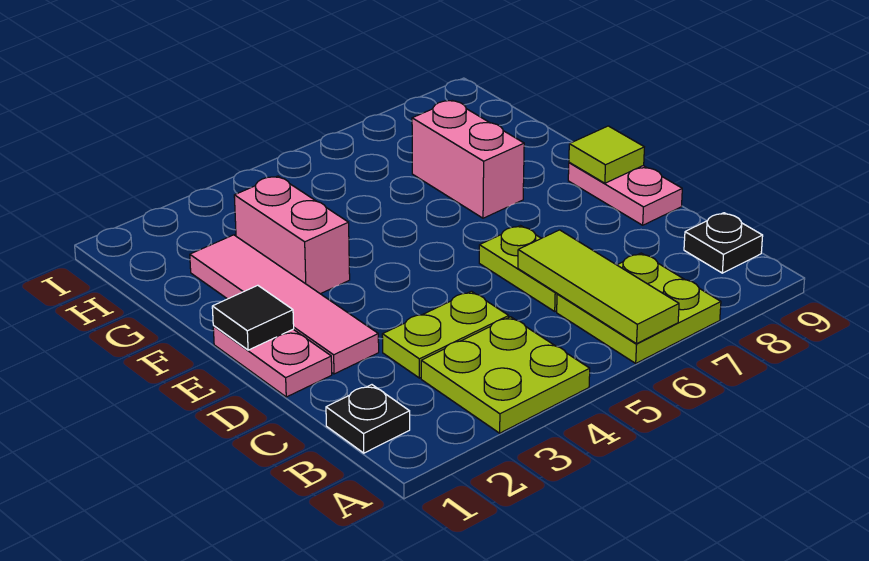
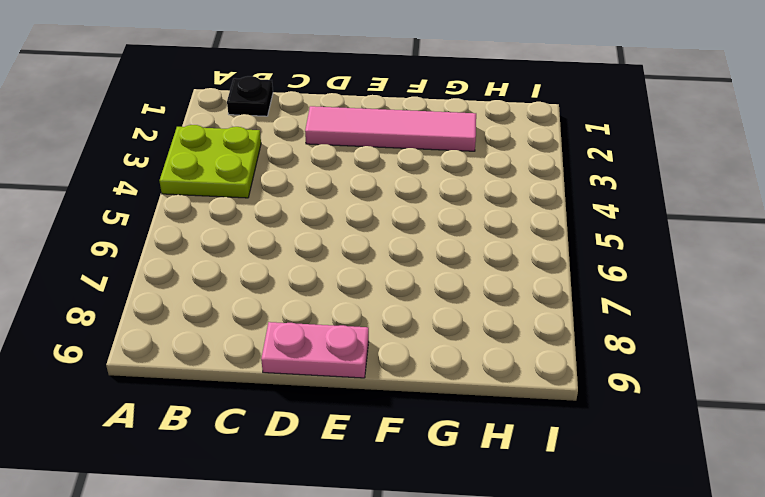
none -> lime 2x2 plate [557,253,721,363]
none -> black 1x1 plate [684,213,763,273]
none -> lime 1x2 plate [382,291,509,378]

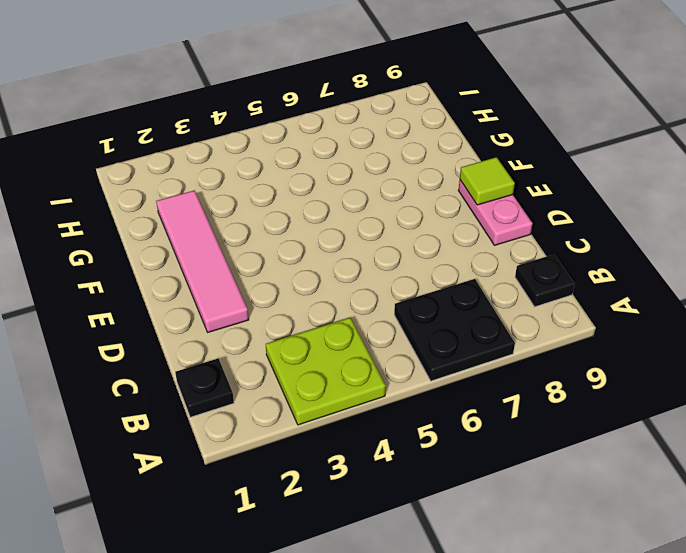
black 2x2 plate [394,279,515,381] -> lime 2x2 plate [557,253,721,363]
none -> lime 1x2 plate [382,291,509,378]
none -> lime 1x2 plate [479,226,557,311]
none -> pink 1x2 plate [213,326,332,397]

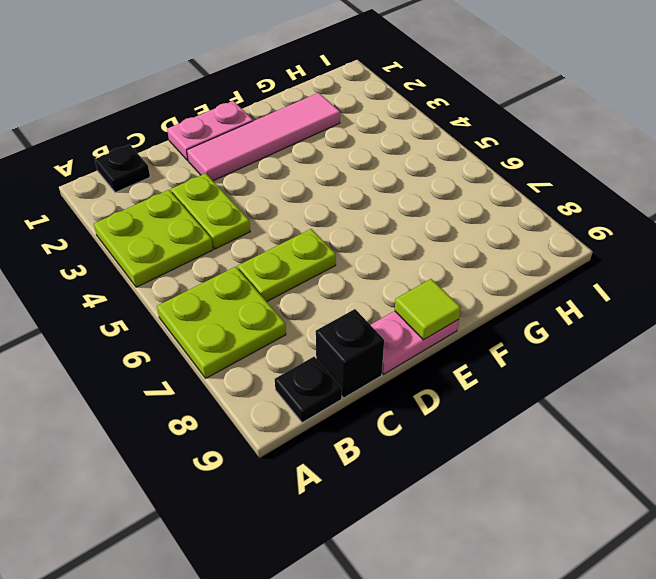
black 1x1 brick [316,309,384,398] -> none
none -> pink 1x2 brick [234,176,350,294]
none -> pink 1x2 brick [412,100,524,218]
none -> lime 1x3 tile [518,230,679,344]

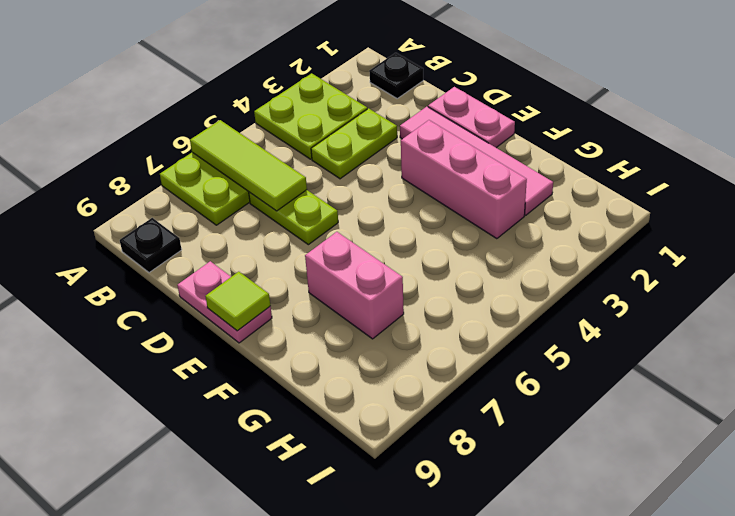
pink 1x3 brick [401,120,527,239] -> pink 1x2 brick [234,176,350,294]
none -> black 1x1 tile [212,285,294,350]

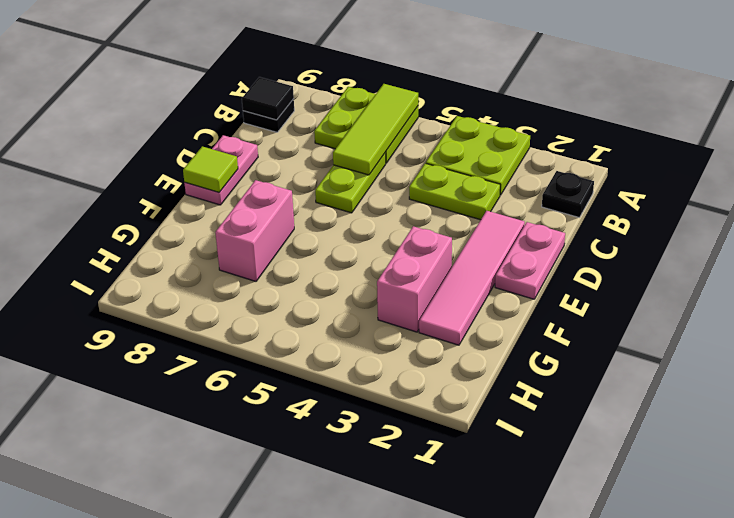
black 1x1 tile [242,77,294,120] -> black 1x1 tile moved to [212,285,294,350]

